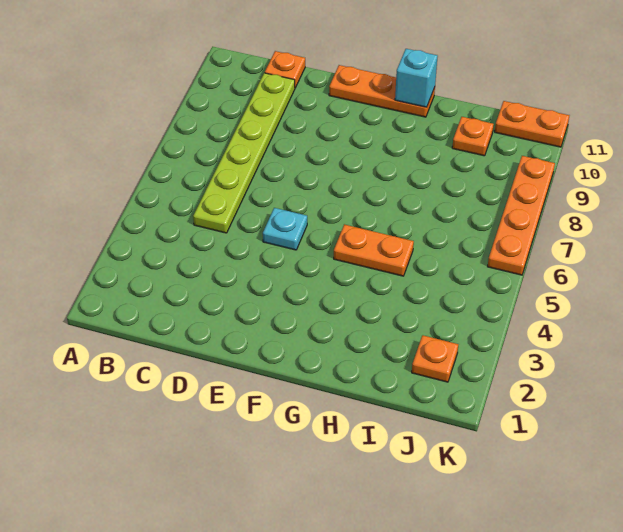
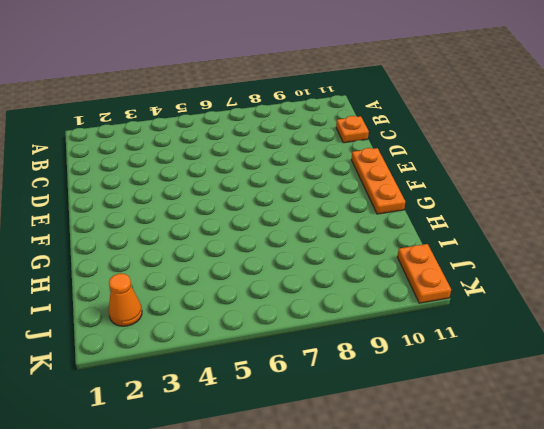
orange 1x1 cone [109,274,142,326] -> orange 1x1 plate [412,335,458,382]
none -> lime 1x6 plate [193,73,295,233]
none -> cyan 1x1 plate [263,208,307,250]

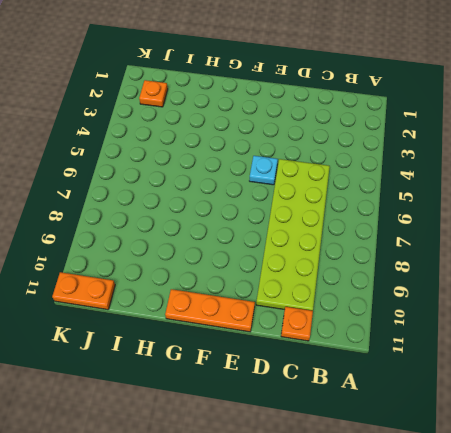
lime 2x6 plate [256,159,330,311] -> lime 1x6 plate [193,73,295,233]
none -> orange 1x2 plate [334,224,414,276]
none -> orange 1x1 plate [452,117,494,156]

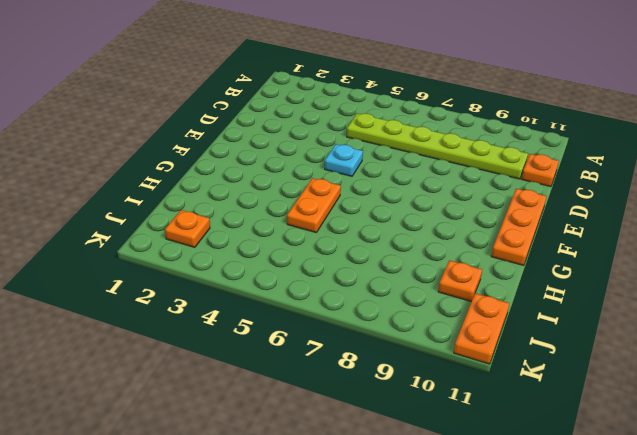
none -> orange 1x4 plate [488,156,555,275]
none -> cyan 1x1 brick [395,49,438,107]

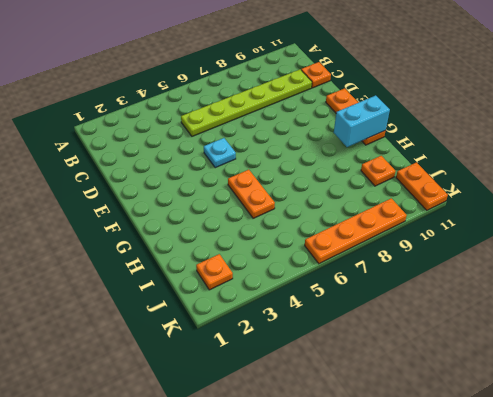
cyan 1x2 brick [334,95,390,147] -> cyan 1x1 brick [395,49,438,107]

